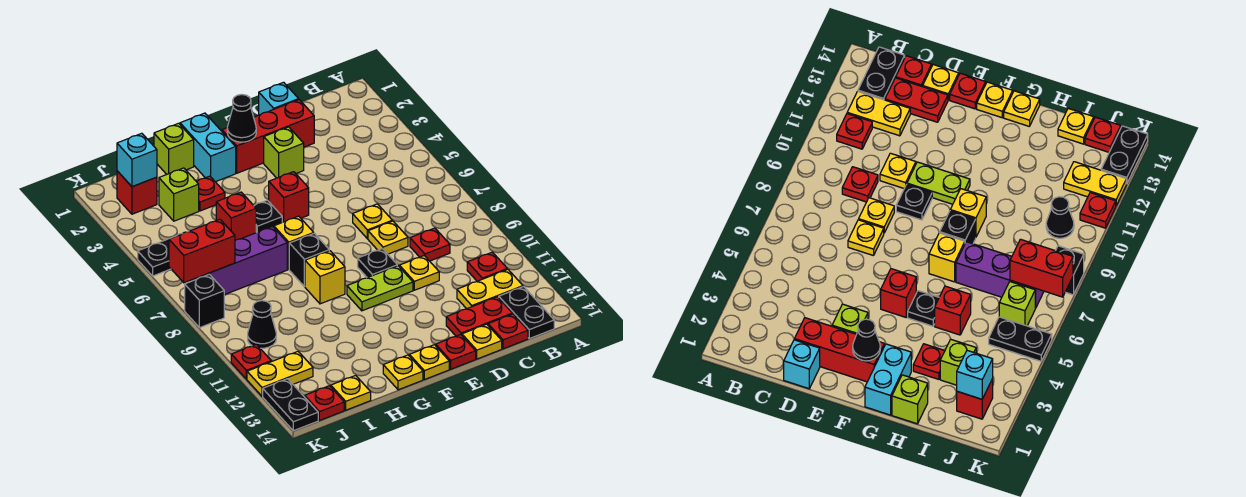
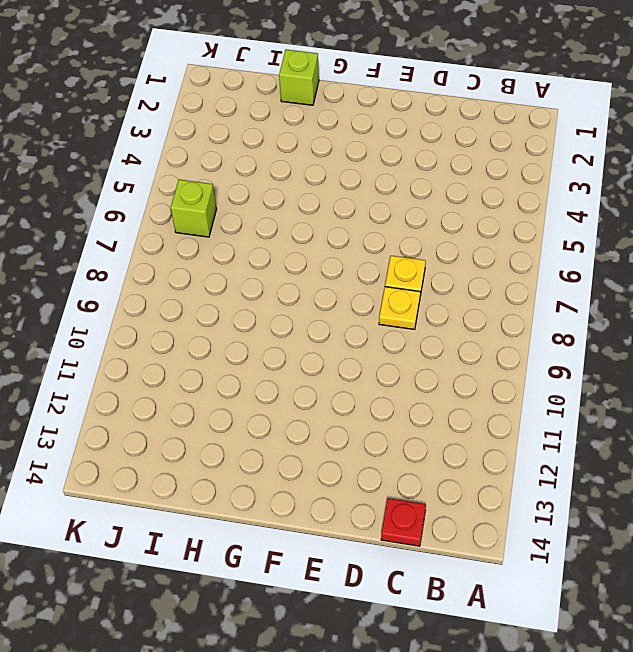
none -> red 1x1 plate [467,252,507,281]
none -> yellow 1x2 plate [457,269,523,309]
none -> black 1x2 plate [499,287,554,339]
none -> red 1x1 plate [410,228,450,261]

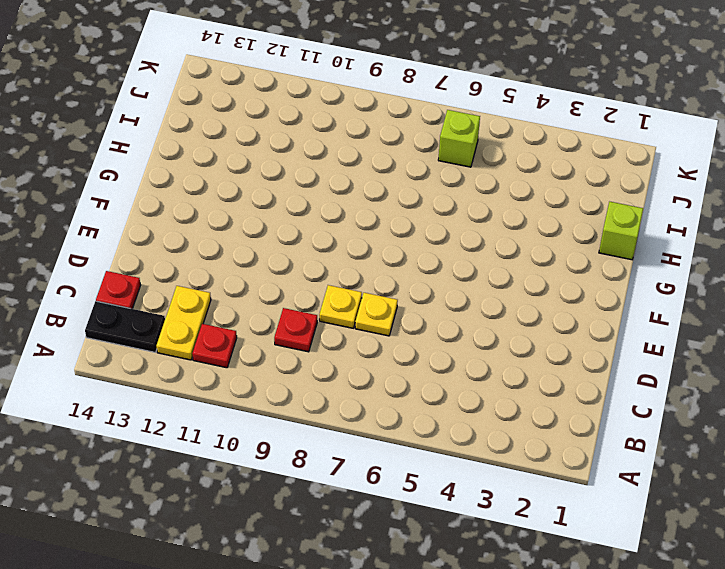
none -> red 1x2 plate [446,297,512,336]
none -> cyan 1x1 brick [259,82,299,115]
none -> red 1x3 brick [222,100,314,173]
none -> yellow 1x1 plate [399,256,439,290]

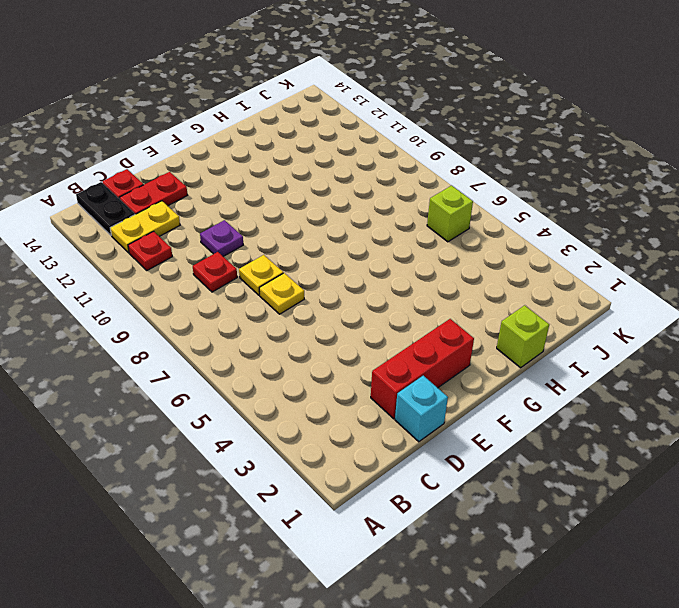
purple 1x1 plate [200,220,243,257] -> yellow 1x1 plate [399,256,439,290]
none -> yellow 1x1 plate [462,324,502,359]
none -> lime 1x1 brick [264,127,304,178]
none -> black 1x1 plate [358,249,397,278]
none -> lime 1x2 plate [347,266,413,311]

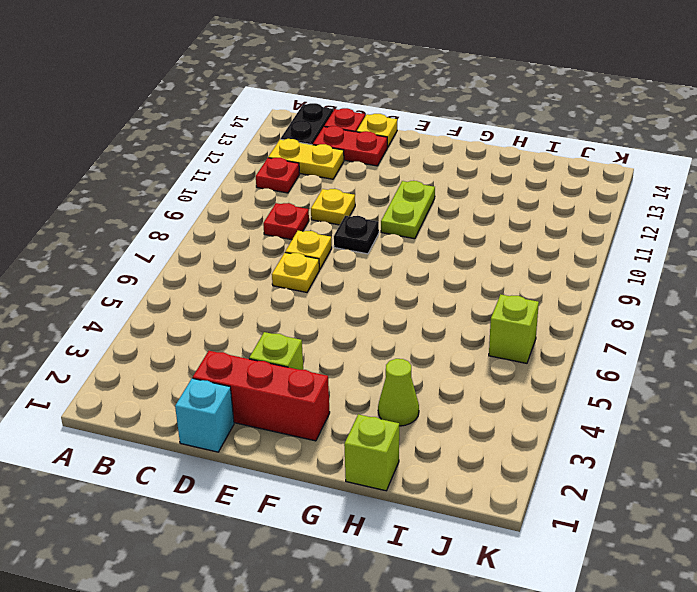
lime 1x2 plate [381,181,435,239] -> lime 1x2 plate turned to [347,266,413,311]
lime 1x1 cone [378,359,419,426] -> red 1x1 plate [197,176,225,211]
none -> red 1x1 plate [436,335,476,369]
none -> red 1x1 brick [269,172,309,222]
none -> yellow 1x1 plate [409,345,449,380]
none -> cyan 1x2 brick [180,113,236,182]

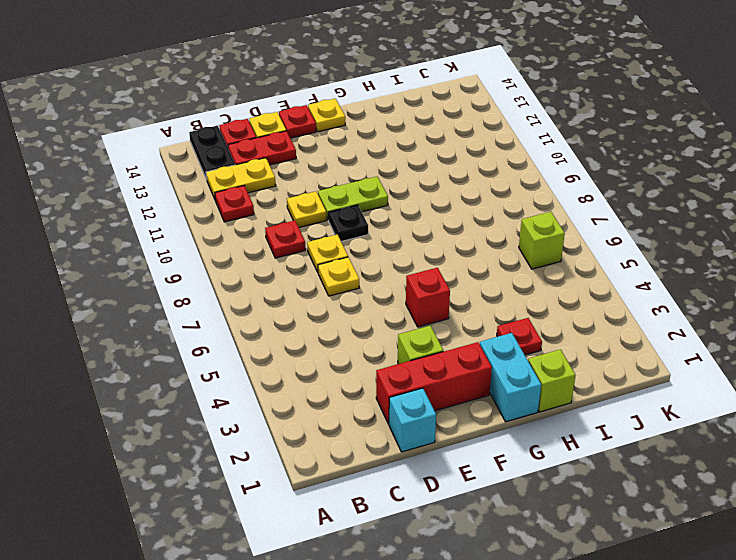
none -> black 1x1 plate [254,200,282,233]
none -> yellow 1x1 brick [274,216,314,269]
none -> black 1x1 brick [289,233,329,287]
none -> yellow 1x1 brick [305,251,345,304]

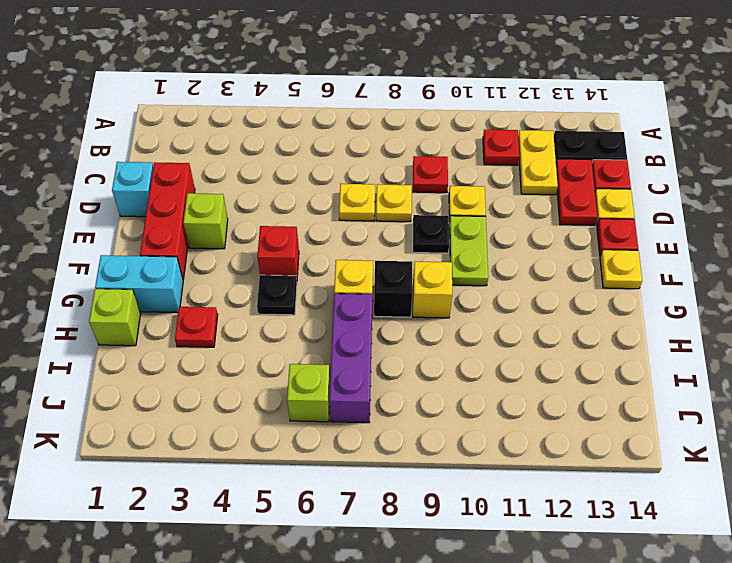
none -> yellow 1x1 plate [383,355,423,390]
none -> red 1x1 brick [216,192,256,240]
none -> lime 1x1 brick [159,168,199,221]
none -> yellow 1x1 plate [331,375,371,410]

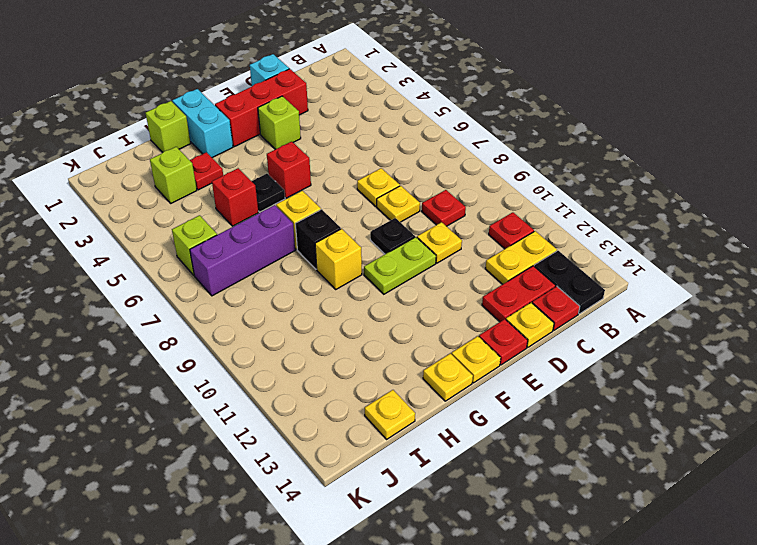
none -> red 1x1 brick [117,171,157,214]
none -> black 1x2 plate [138,231,189,276]
none -> black 1x1 cone [248,301,276,348]
none -> yellow 1x2 plate [247,352,313,396]

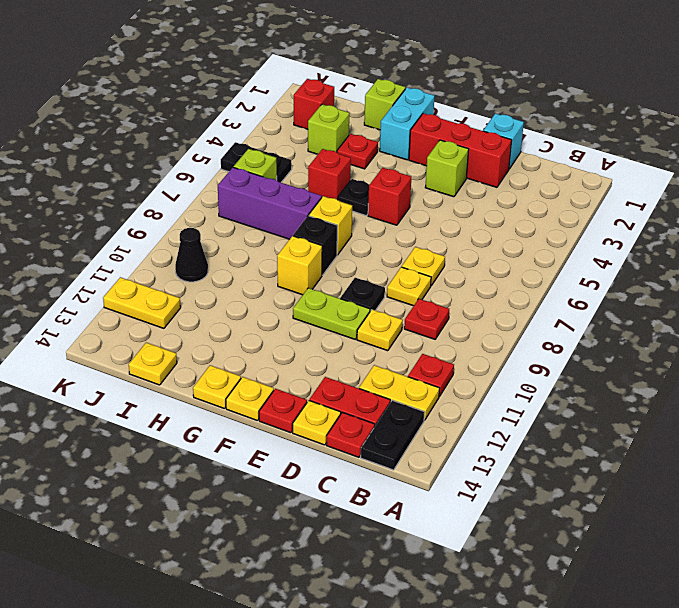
none -> red 1x1 plate [305,386,344,421]
none -> black 1x1 brick [185,274,224,328]
none -> red 1x1 plate [231,344,271,379]
none -> black 1x2 plate [263,379,318,431]

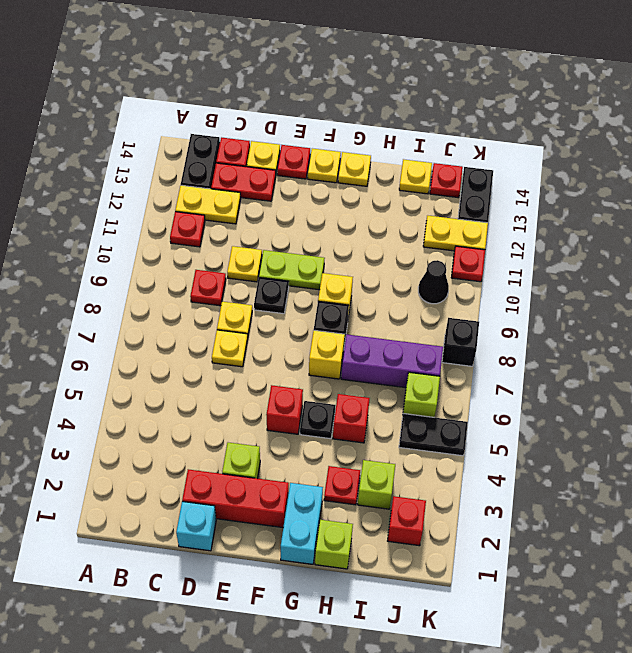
none -> black 1x1 cone [227,94,256,142]
none -> cyan 1x1 brick [117,133,157,187]
none -> red 1x2 brick [169,219,235,283]

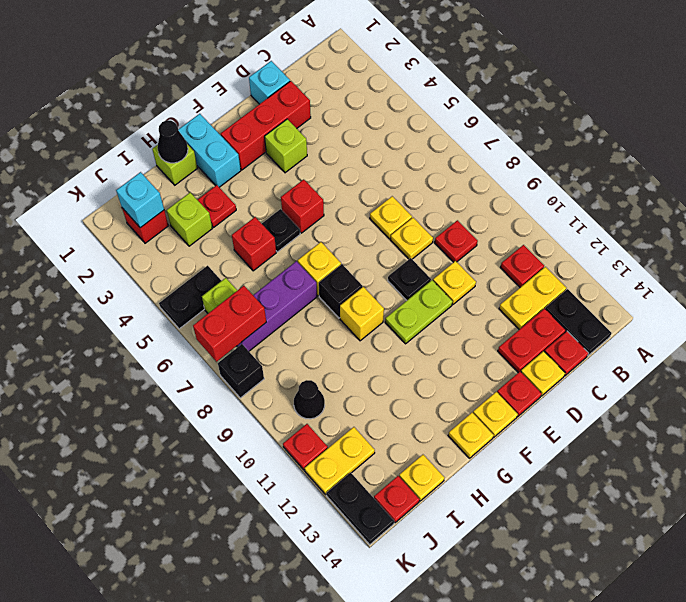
black 1x1 cone [157,120,188,163] -> black 1x1 cone moved to [227,94,256,142]

